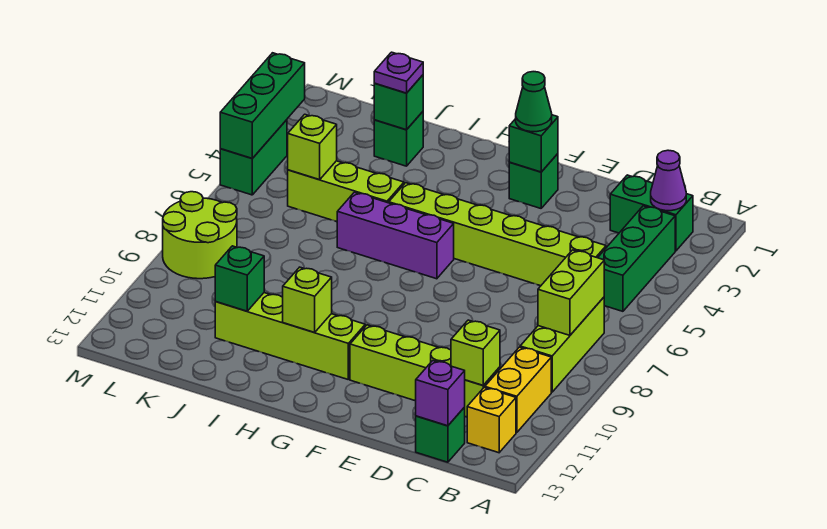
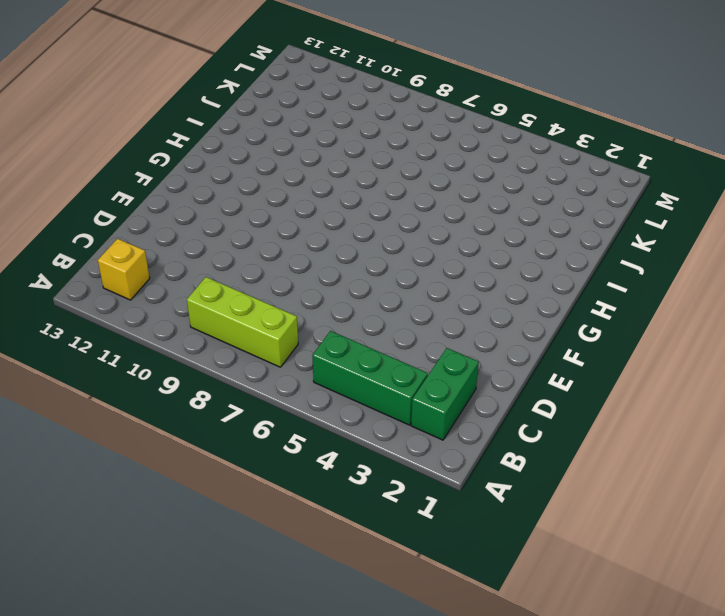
none -> yellow 1x2 brick [485,347,551,433]
none -> lime 1x6 brick [389,183,606,286]
none -> lime 1x4 brick [350,325,500,417]

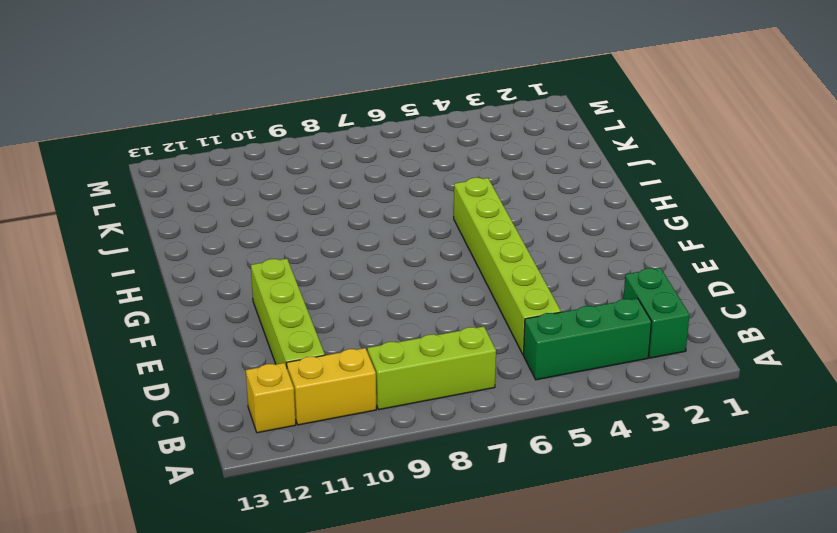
none -> green 1x1 brick [416,407,465,462]
none -> green 1x1 brick [509,154,558,208]
none -> purple 1x3 brick [337,192,454,279]

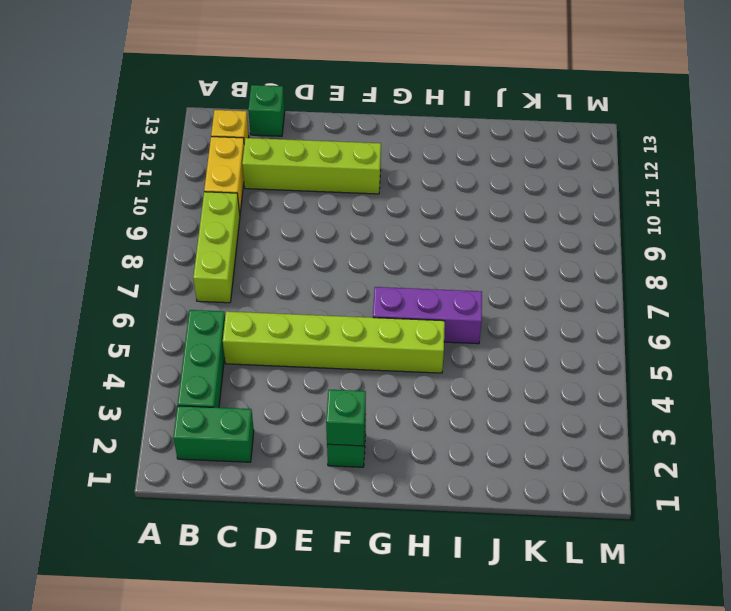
none -> lime 1x4 brick [215,293,365,379]
none -> lime 1x3 brick [288,161,404,222]
none -> green 1x1 brick [374,112,423,166]

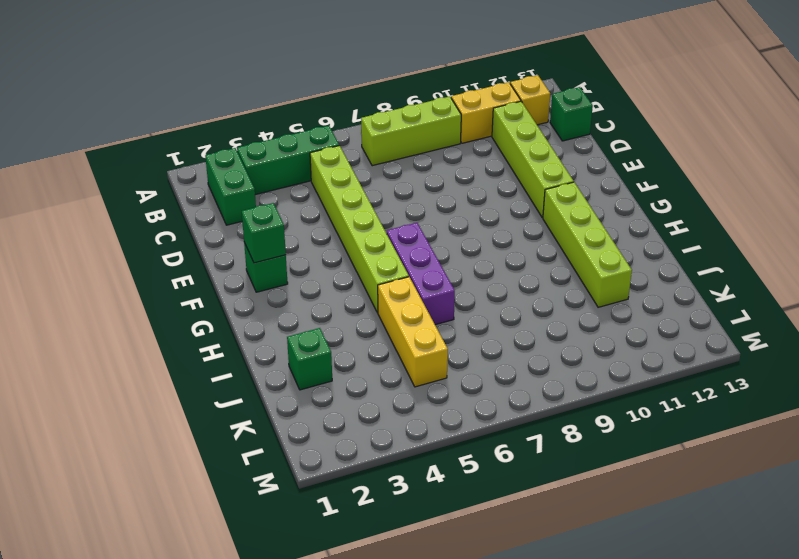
yellow 1x3 brick [378,277,448,387] -> lime 1x3 brick [288,161,404,222]
none -> lime 2x2 round brick [163,192,237,279]
none -> green 1x2 brick [220,120,287,195]
none -> purple 1x1 cone [651,150,686,211]

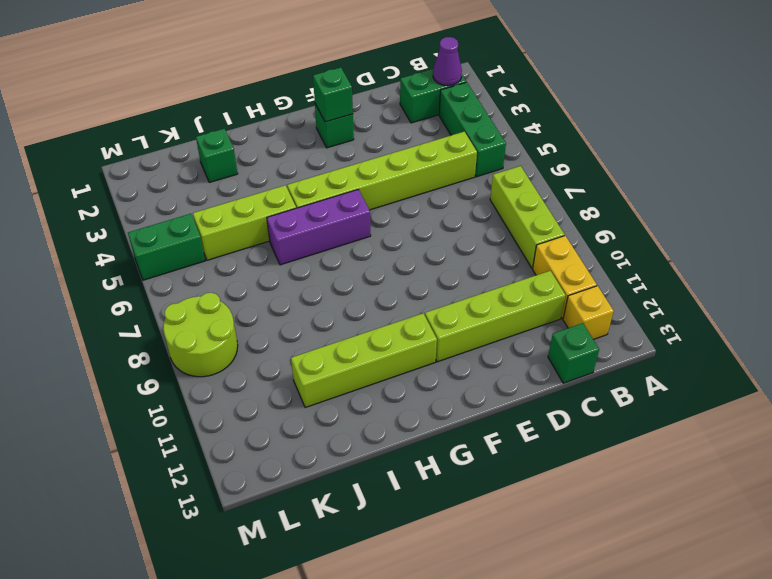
green 1x2 brick [128,214,205,280] -> green 1x2 brick turned to [220,120,287,195]
none -> lime 1x2 brick [538,250,604,335]
none -> lime 1x1 brick [451,320,500,385]
none -> purple 1x1 brick [416,361,465,426]

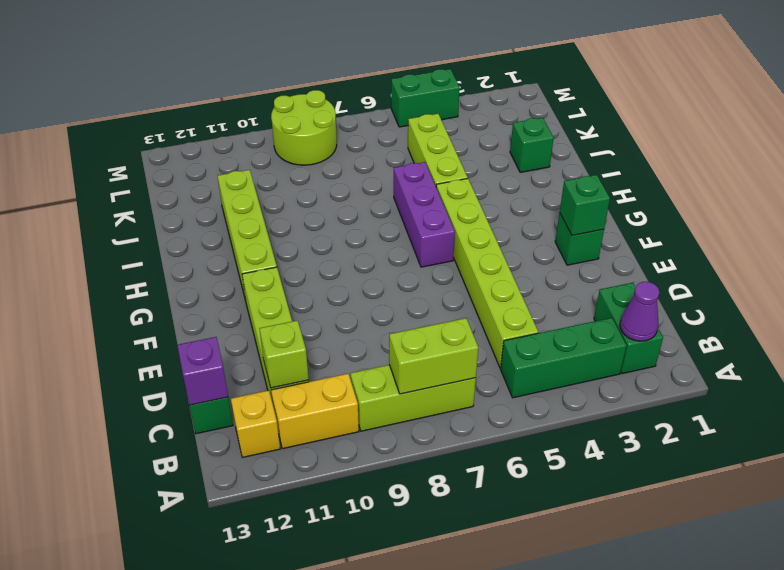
none -> lime 1x1 brick [283,267,332,332]
none -> green 1x1 brick [374,75,423,130]
none -> green 1x1 brick [215,246,264,311]

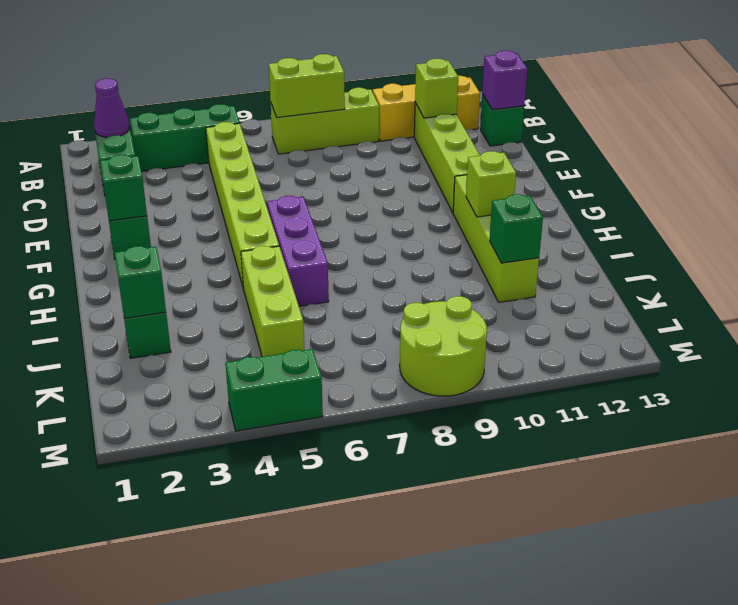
none -> lime 1x1 brick [288,114,337,180]
none -> green 1x3 brick [220,53,305,158]
none -> green 1x1 cone [516,72,552,132]

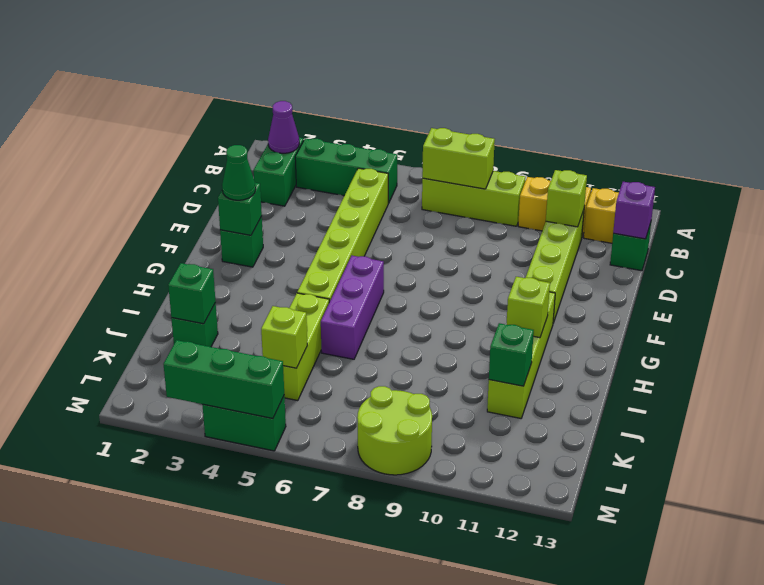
none -> purple 1x1 plate [374,52,423,93]

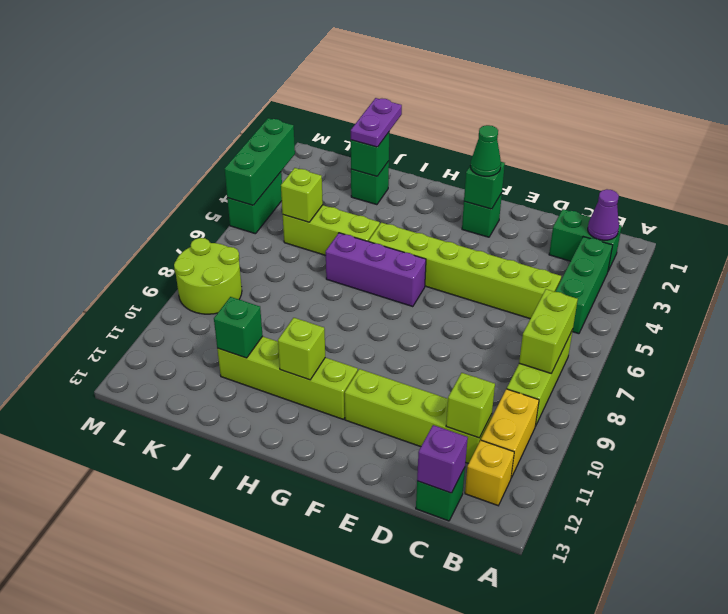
purple 1x2 plate [351,98,402,147] -> purple 1x1 plate [374,52,423,93]

